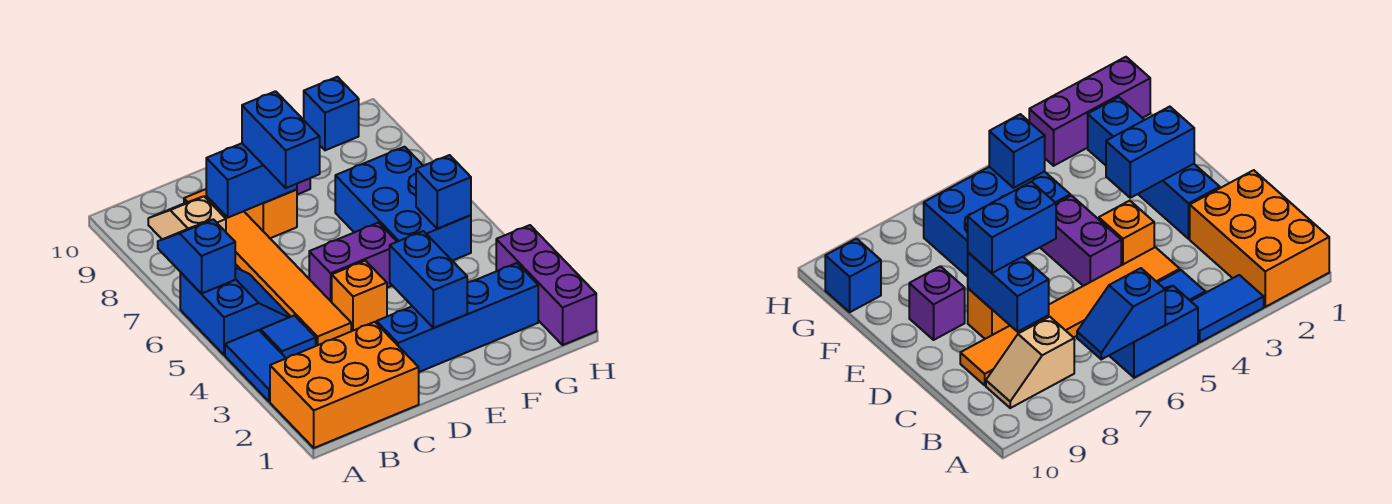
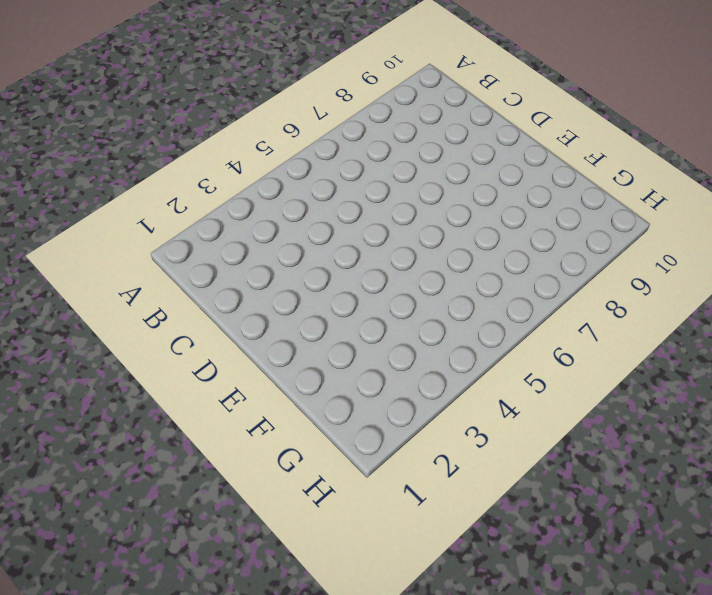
none -> orange 2x3 brick [270,322,419,448]
none -> blue 1x2 tile [225,330,286,401]
none -> blue 2x2 slope [180,267,290,355]

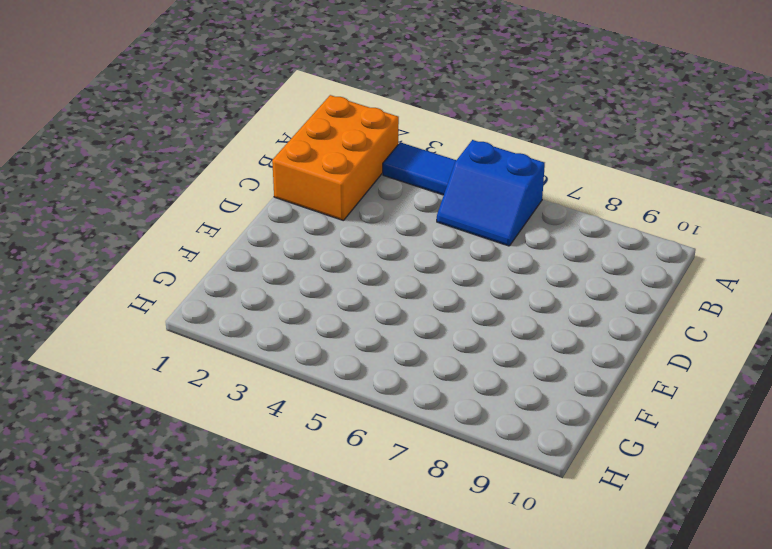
none -> blue 1x1 tile [261,315,316,358]
none -> tan 1x2 slope [148,196,226,239]
none -> orange 1x6 tile [184,189,351,346]

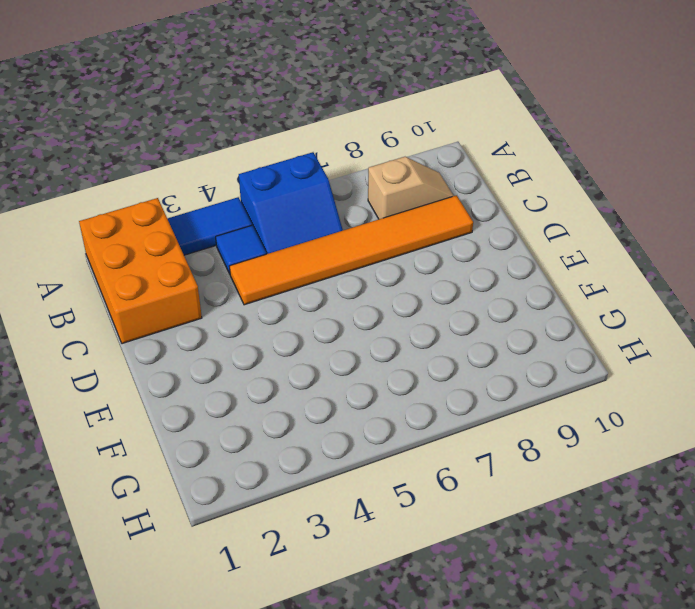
none -> blue 1x4 brick [377,263,538,372]
none -> orange 1x1 brick [332,261,387,331]
none -> purple 1x2 brick [309,223,397,302]

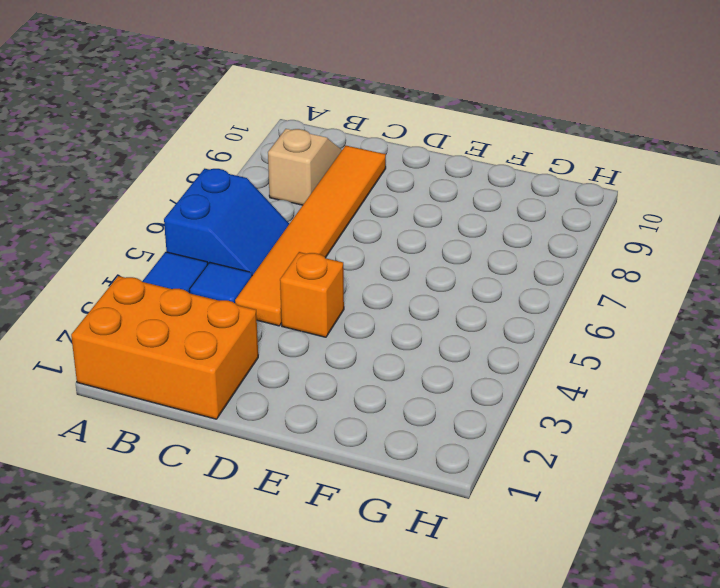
none -> blue 1x4 brick [377,263,538,372]
none -> purple 1x2 brick [309,223,397,302]
none -> orange 1x1 brick [244,190,297,238]

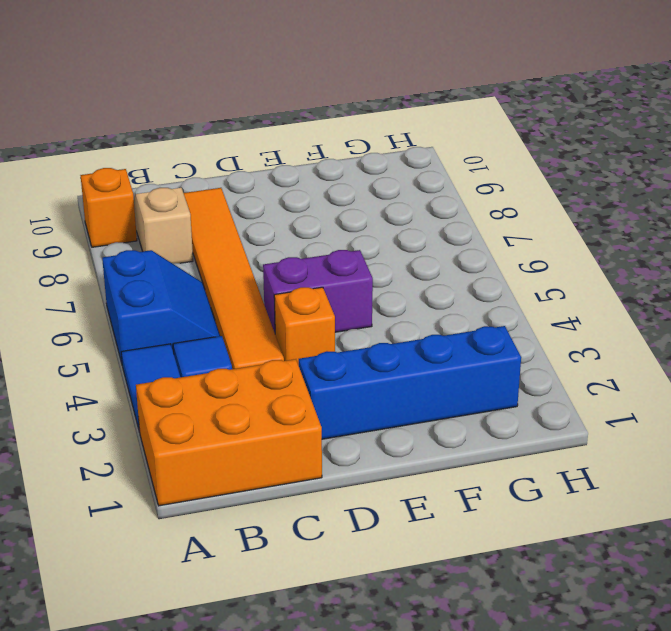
orange 1x1 brick [80,168,137,247] -> orange 1x1 brick moved to [244,190,297,238]
none -> purple 1x1 brick [909,266,965,340]
none -> blue 2x3 brick [335,147,471,261]
none -> blue 1x1 brick [304,77,359,150]

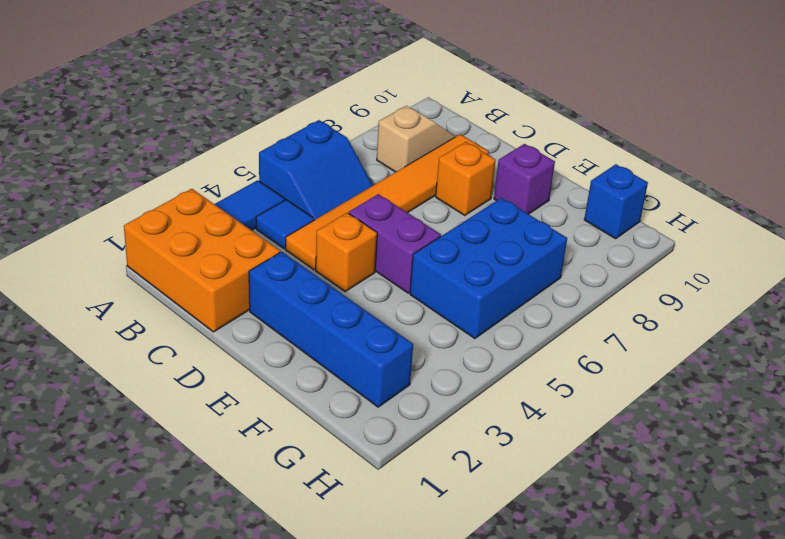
none -> purple 1x3 brick [496,225,596,345]
none -> blue 1x2 slope [158,219,235,294]
none -> blue 1x2 brick [206,143,297,218]

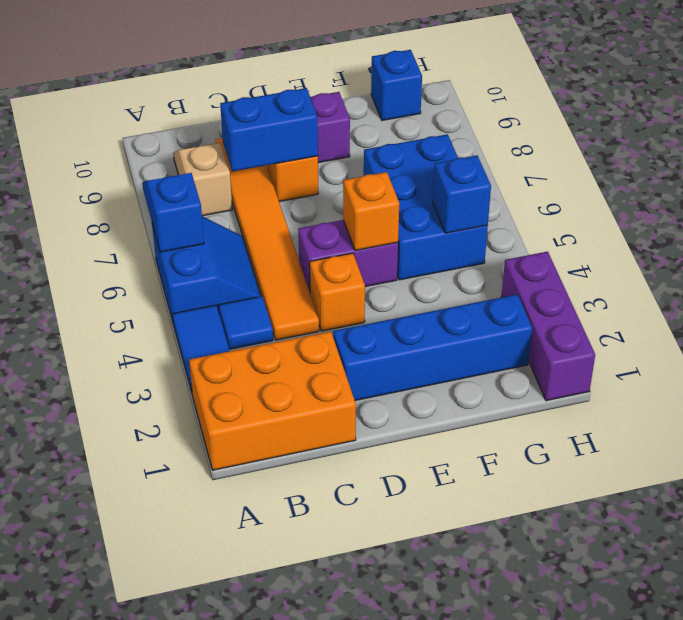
orange 1x1 brick [343,172,399,251] -> none
none -> blue 1x2 brick [390,231,467,328]
none -> blue 1x2 brick [242,91,320,188]

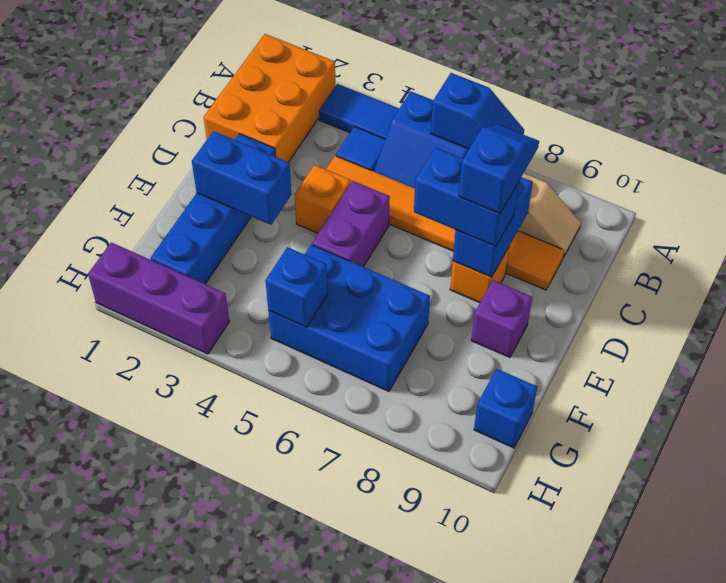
blue 1x2 slope [459,125,539,214] -> none

